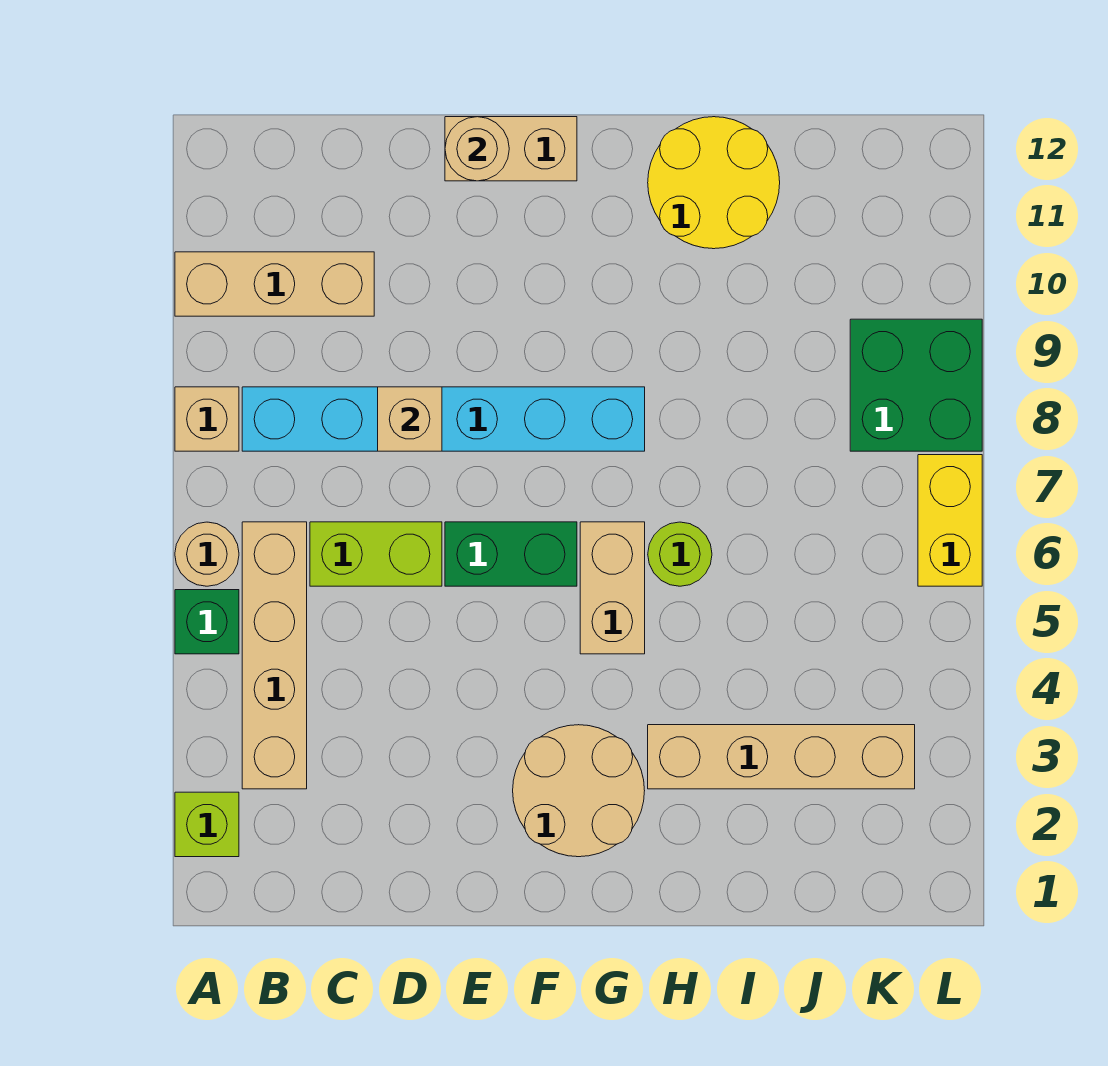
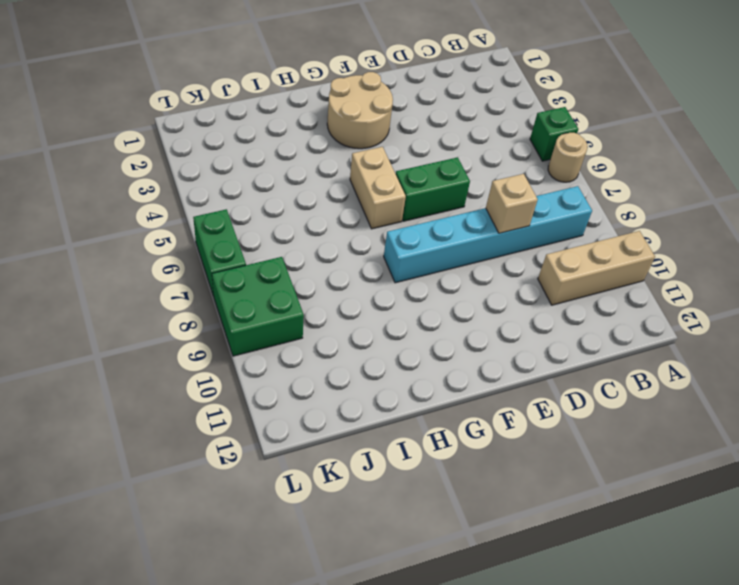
green 1x2 brick [193,209,246,296] -> yellow 1x2 brick [918,455,982,586]
none -> lime 1x1 brick [175,792,239,857]
none -> tan 1x1 brick [175,387,239,451]
none -> tan 1x4 brick [242,522,307,789]

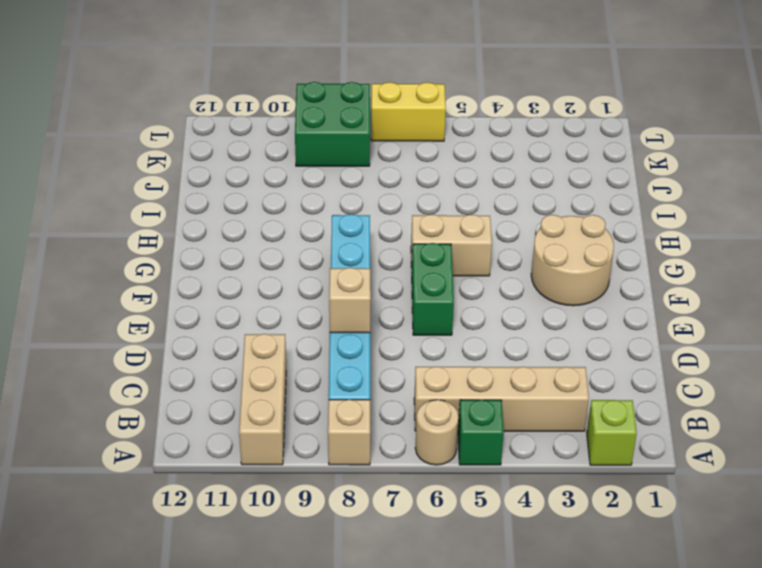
none -> lime 1x2 brick [310,522,442,586]
none -> tan 1x2 brick [445,117,577,181]
none -> tan 1x4 brick [648,725,915,789]

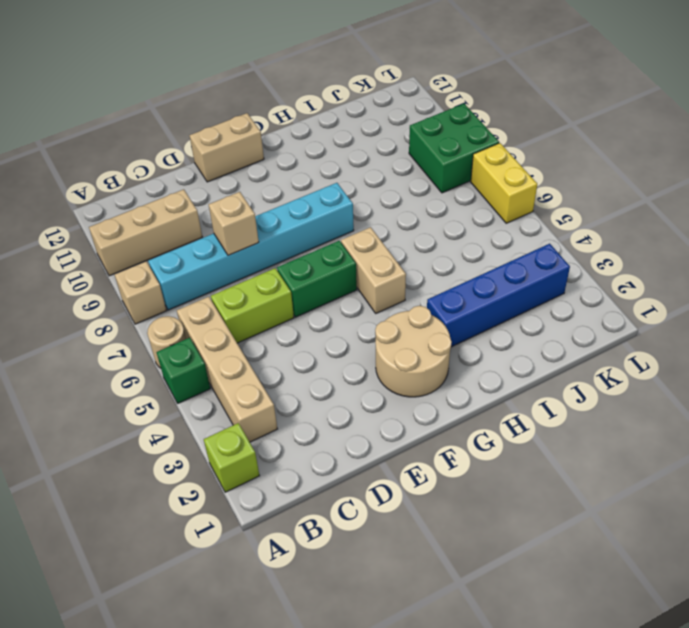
blue 1x4 brick [427,244,570,347] -> tan 1x4 brick [648,725,915,789]
none -> lime 1x1 round brick [648,522,712,586]
none -> yellow 2x2 round brick [648,117,780,249]
none -> tan 1x1 round brick [445,117,509,181]

